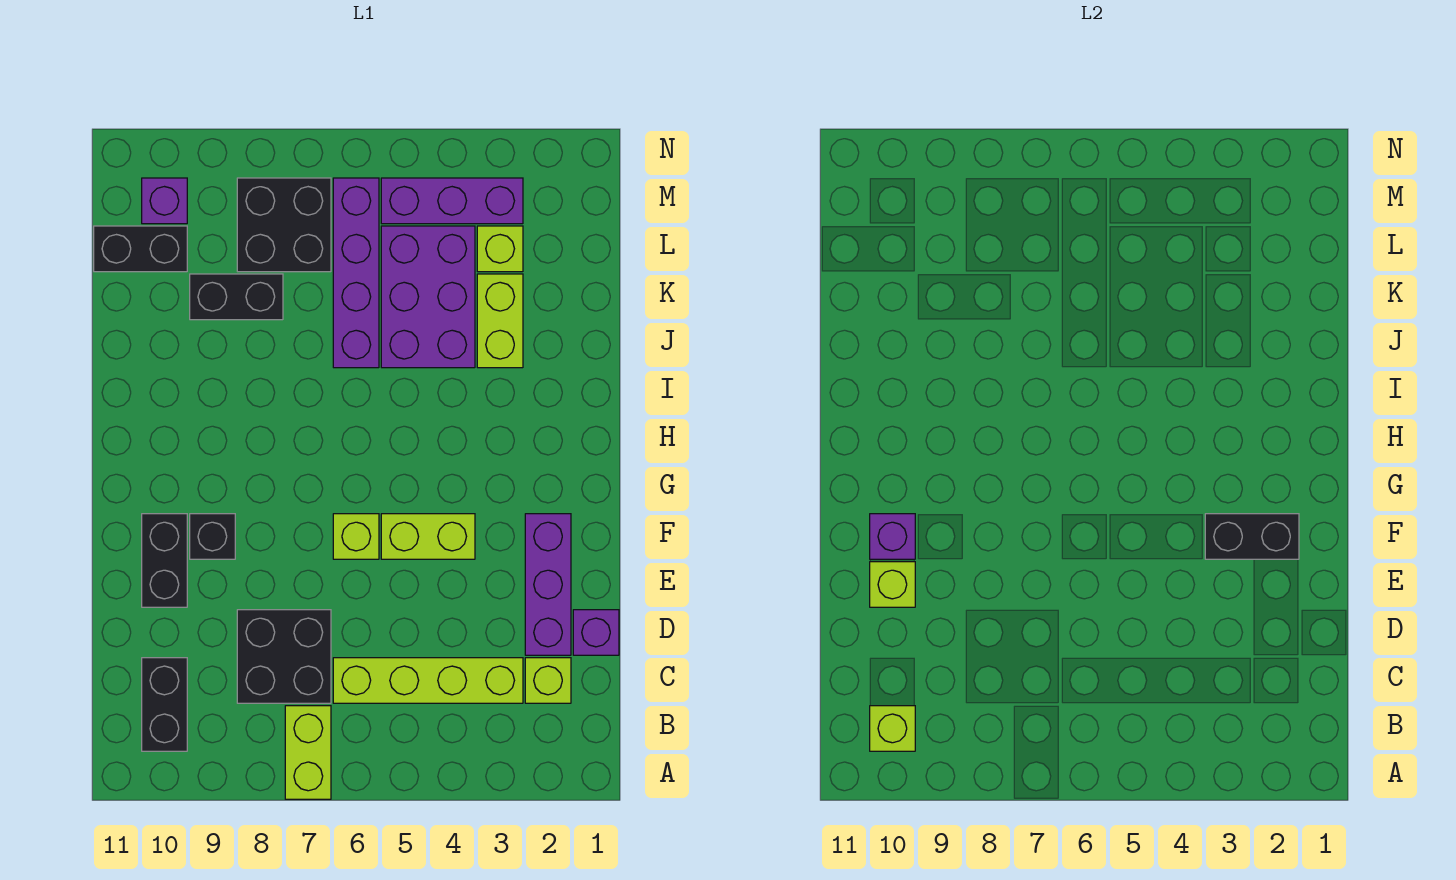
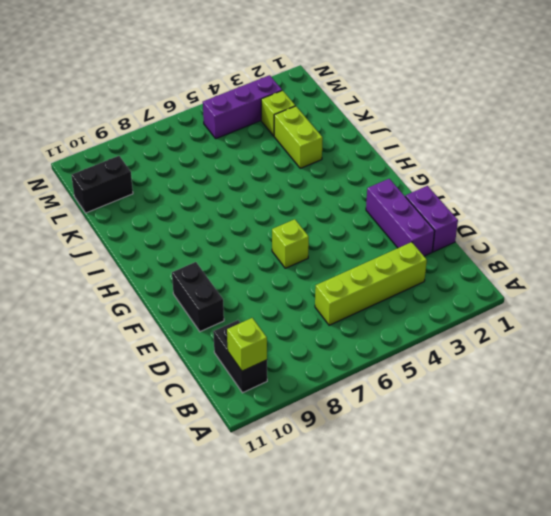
purple 1x2 brick [405,186,458,252] -> purple 1x1 brick [573,610,619,655]
none -> lime 1x2 brick [285,706,331,799]
none -> lime 1x1 brick [525,658,571,703]
none -> black 2x2 brick [237,610,331,703]

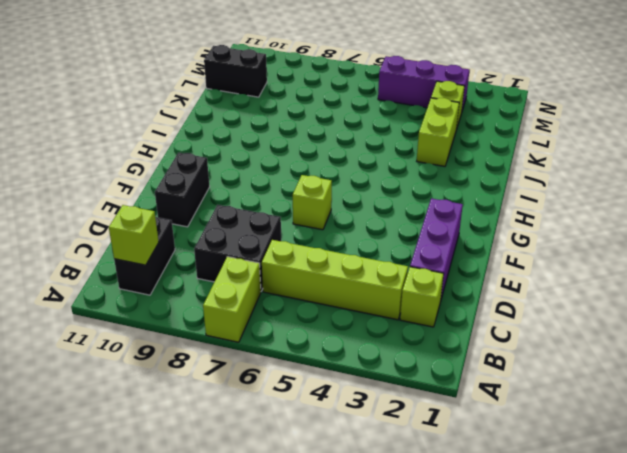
none -> purple 1x1 brick [573,610,619,655]
none -> lime 1x2 brick [381,514,475,559]
none -> black 1x1 brick [190,514,235,559]

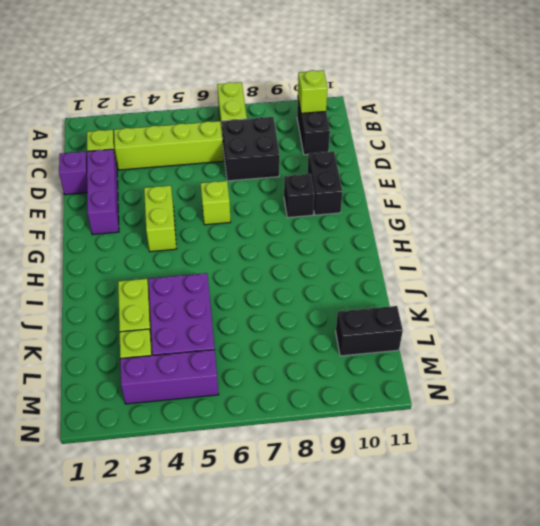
lime 1x2 brick [144,186,176,252] -> lime 1x2 brick turned to [381,514,475,559]
none -> purple 1x4 brick [333,178,379,368]
none -> black 1x2 brick [190,274,283,320]
none -> black 2x2 brick [237,178,331,272]

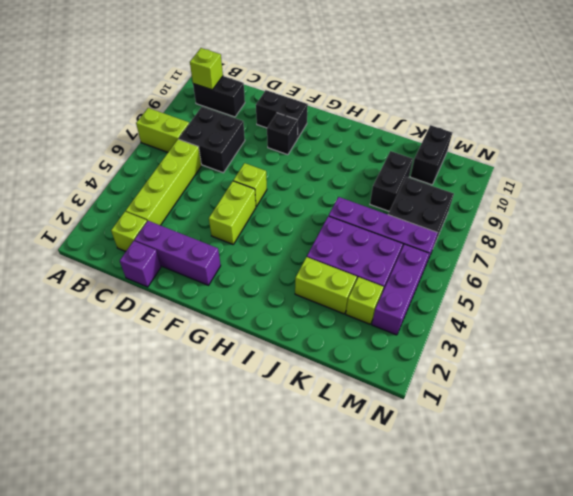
none -> purple 1x1 brick [142,178,187,224]
none -> lime 1x1 brick [870,562,915,607]
none -> black 1x2 brick [1205,514,1299,559]

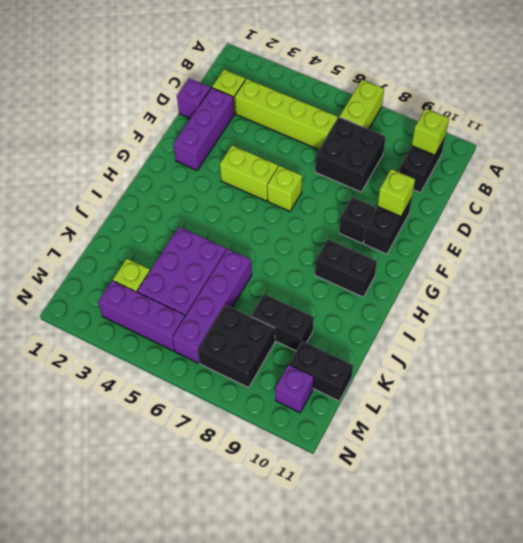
black 1x2 brick [315,239,377,297] -> black 1x2 brick moved to [1205,514,1299,559]
none -> lime 1x2 brick [477,274,523,368]
none -> purple 1x1 brick [870,514,915,559]

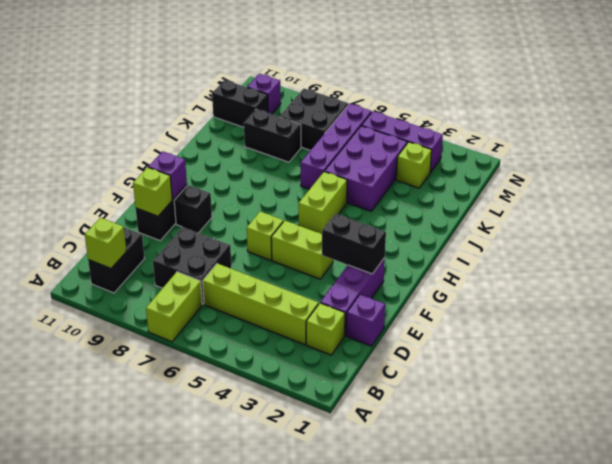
lime 1x2 brick [299,171,347,234] -> lime 1x2 brick moved to [477,274,523,368]

